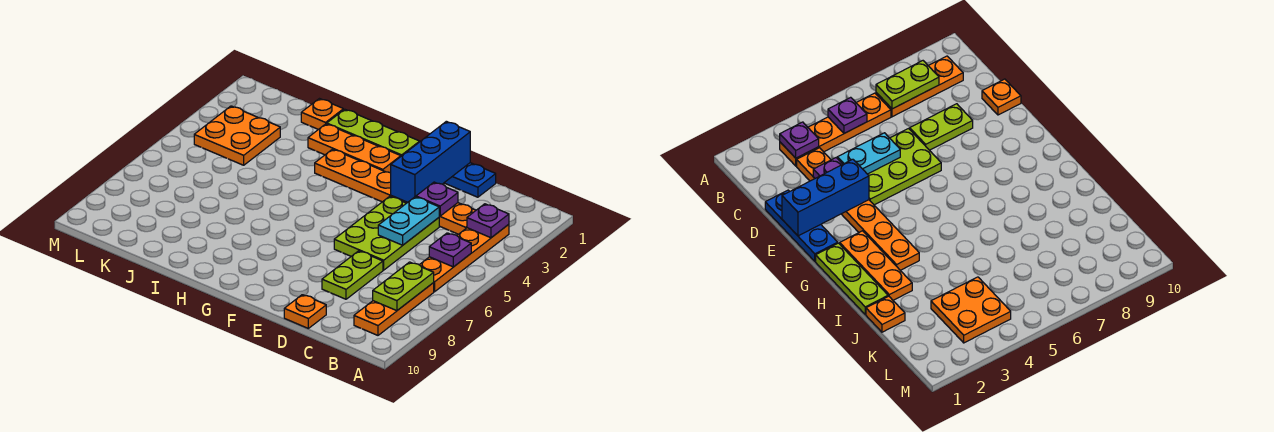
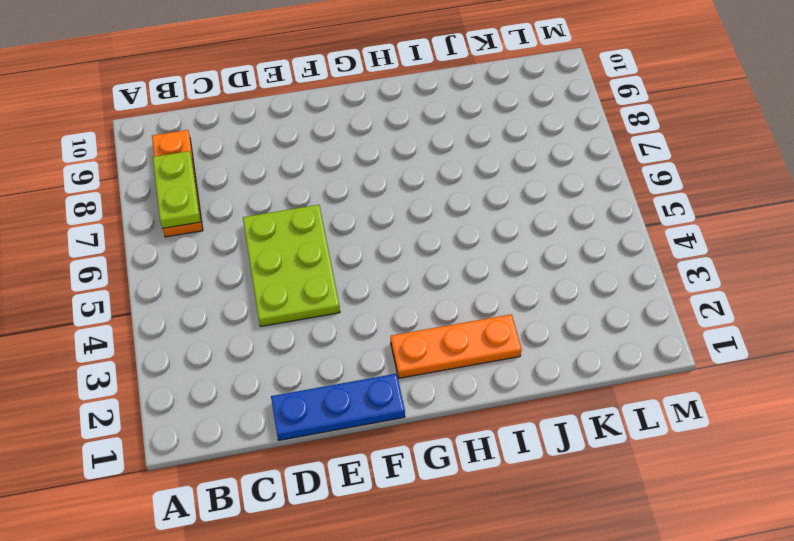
none -> orange 1x4 plate [420,224,509,292]
none -> orange 1x6 plate [315,149,476,234]
none -> lime 1x2 plate [322,251,383,299]

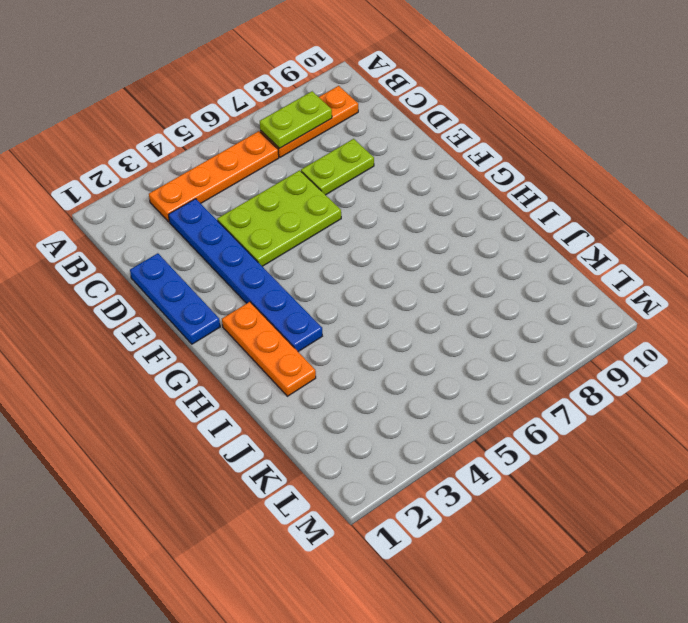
blue 1x6 plate [169,199,322,352] -> orange 1x6 plate [315,149,476,234]
none -> orange 1x1 plate [284,295,326,328]
none -> lime 1x3 plate [327,109,420,156]
none -> orange 1x1 plate [301,99,343,129]

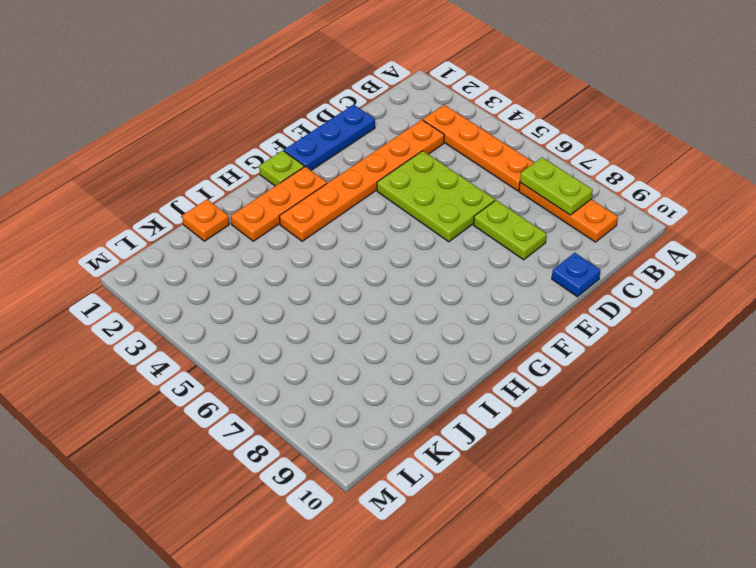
blue 1x1 plate [552,253,601,297] -> orange 1x1 plate [284,295,326,328]
lime 1x1 plate [259,150,304,186] -> lime 1x3 plate [327,109,420,156]
none -> orange 2x2 plate [194,106,280,165]
none -> purple 1x1 plate [467,204,509,238]
none -> purple 1x1 plate [429,233,471,267]

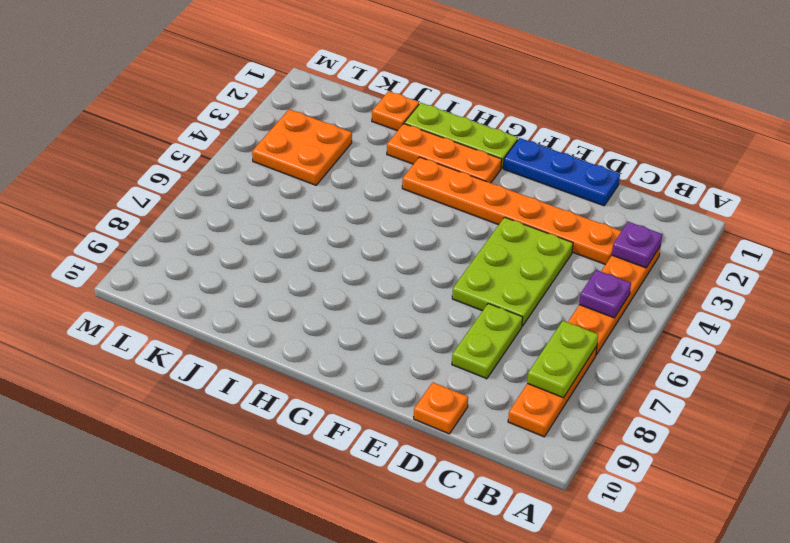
none -> purple 1x1 plate [416,182,458,216]
none -> cyan 1x2 plate [378,197,439,245]
none -> blue 1x3 brick [391,121,470,202]

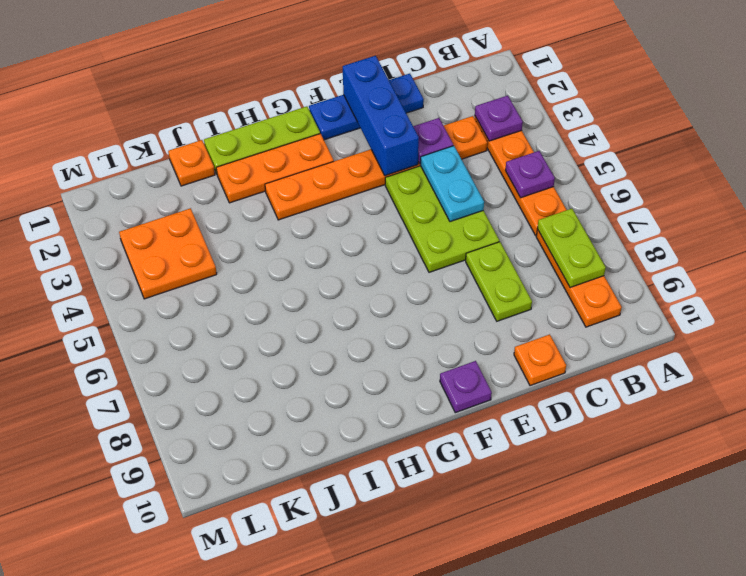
purple 1x1 plate [440,361,492,413] -> none

